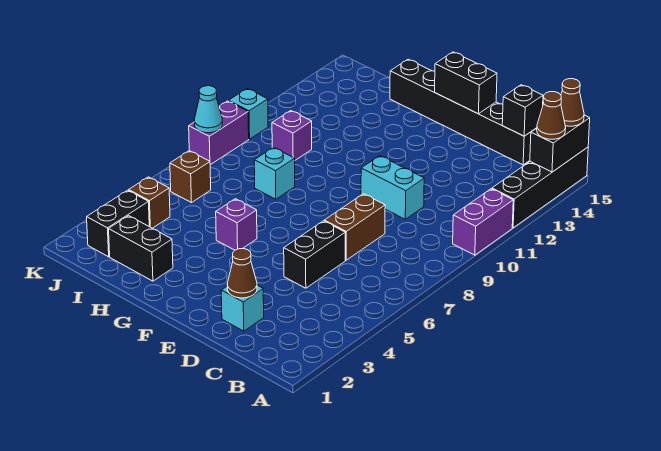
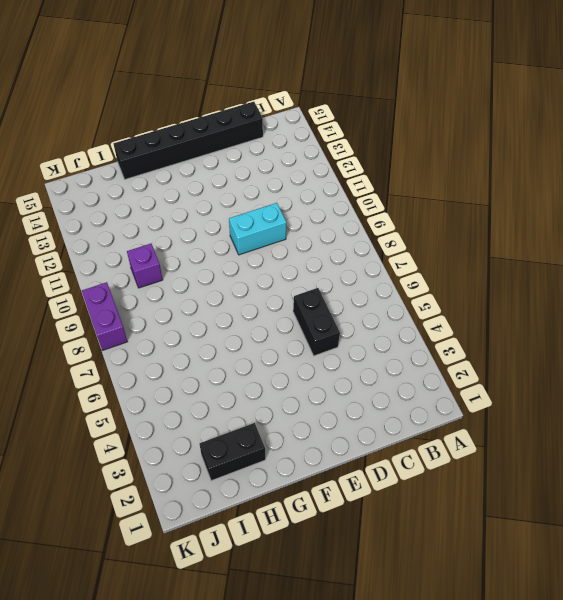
none -> purple 1x2 brick [453,189,513,255]
none -> black 1x4 brick [492,147,588,228]
none -> cyan 1x1 brick [221,285,264,331]

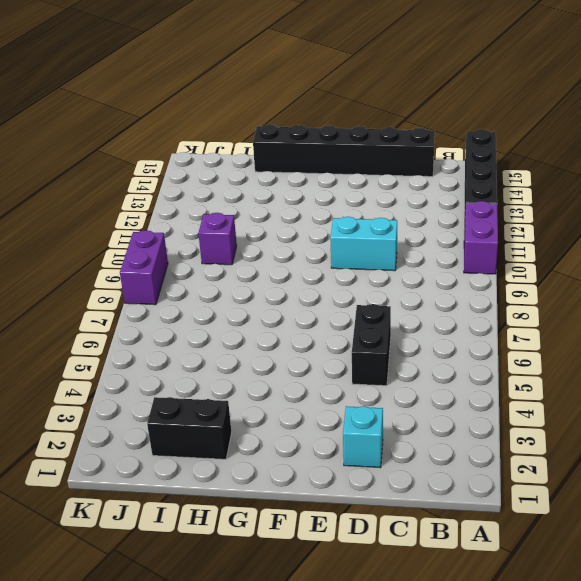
none -> brown 1x2 brick [324,194,385,260]
none -> purple 1x1 brick [216,199,257,250]
none -> cyan 1x1 brick [254,147,295,199]

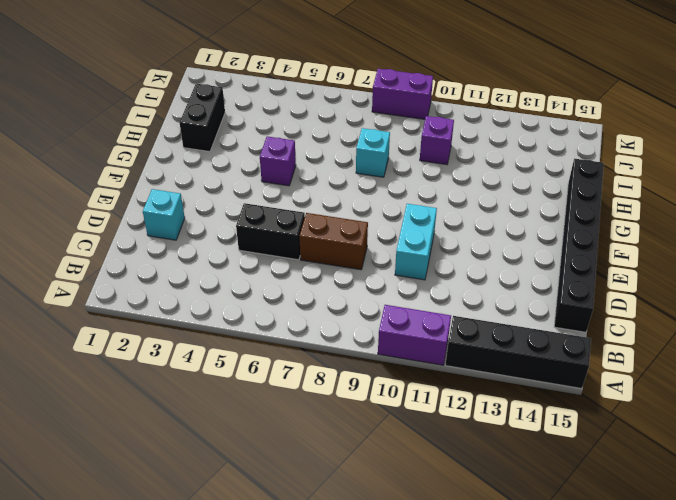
none -> black 1x2 brick [87,190,149,257]
none -> brown 1x1 brick [129,177,170,228]
none -> brown 1x1 brick [170,151,211,203]

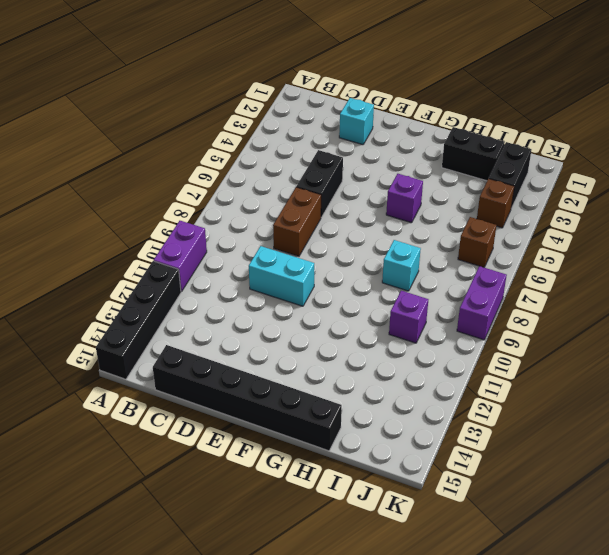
none -> cyan 1x1 brick [229,89,268,139]
none -> black 1x2 brick [530,115,590,172]
none -> black 1x1 brick [502,85,543,136]

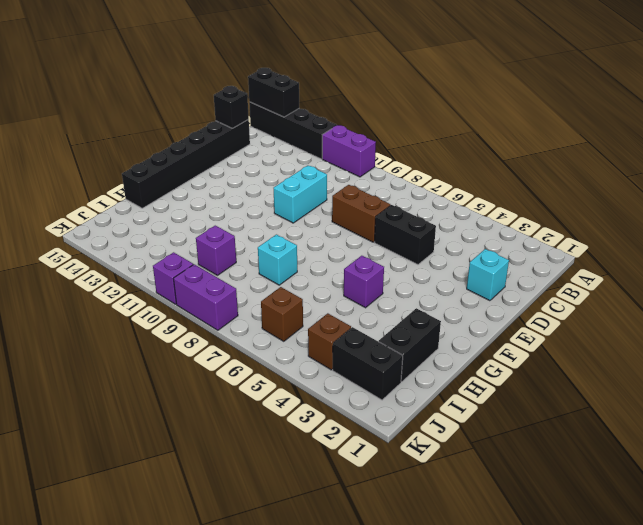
purple 1x1 brick [153,252,193,304] -> cyan 1x1 brick [229,89,268,139]
none -> brown 1x1 cone [227,249,257,298]
none -> black 1x2 brick [435,52,497,114]
none -> cyan 1x1 cone [194,86,222,133]

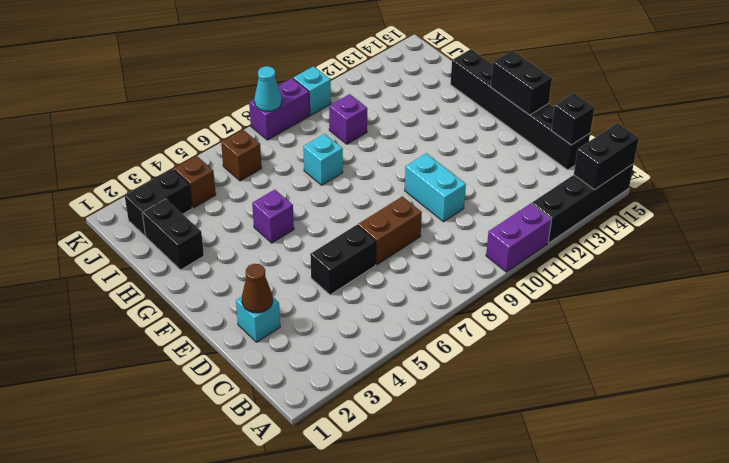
none -> brown 1x1 cone [537,92,566,139]
none -> brown 1x1 cone [561,79,584,126]

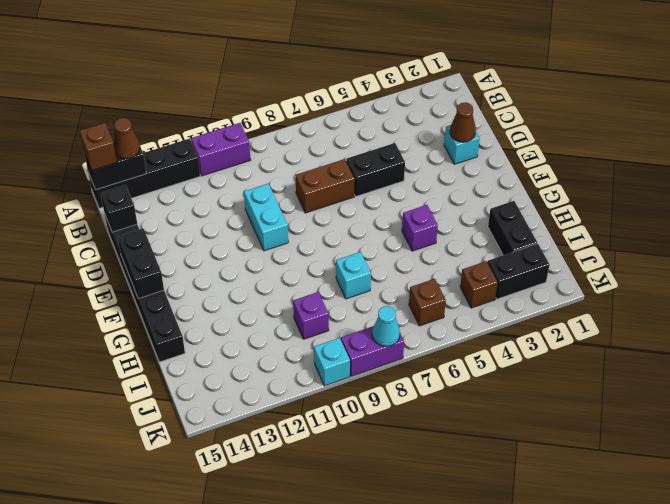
brown 1x1 brick [80,123,117,170] -> brown 1x1 cone [561,79,584,126]

